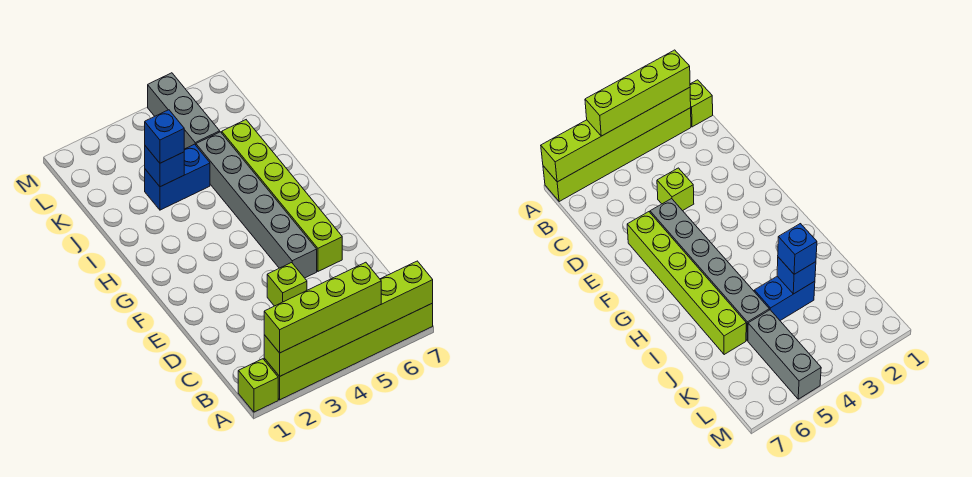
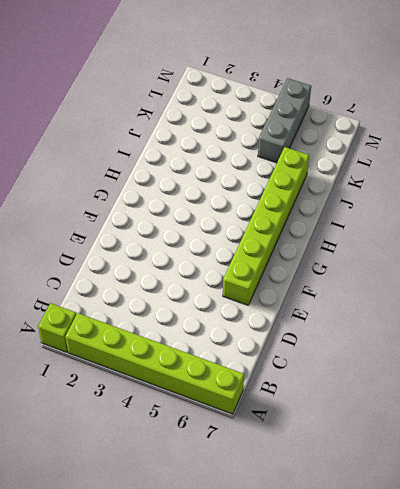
none -> lime 1x1 brick [267,263,307,306]
none -> grey 1x6 brick [196,132,317,278]

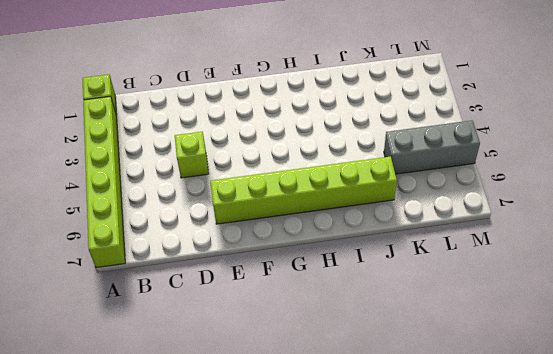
none -> grey 1x6 brick [196,132,317,278]
none -> blue 1x2 brick [145,144,210,210]

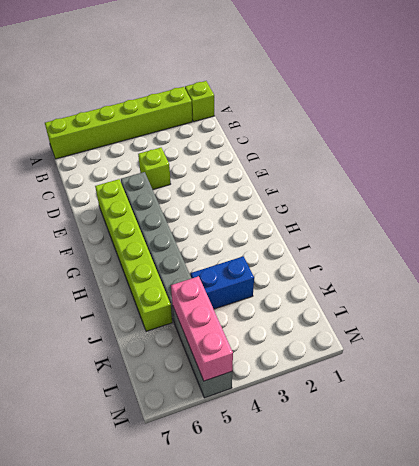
pink 1x3 brick [171,276,233,381] -> none
none -> lime 1x6 brick [264,261,433,376]
none -> blue 1x1 brick [145,146,184,187]

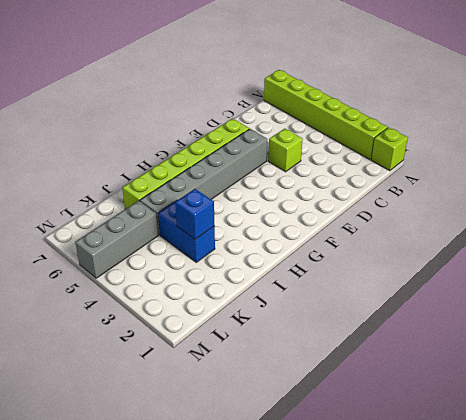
none -> lime 1x6 brick [264,261,433,376]
none -> lime 1x4 brick [264,262,381,353]

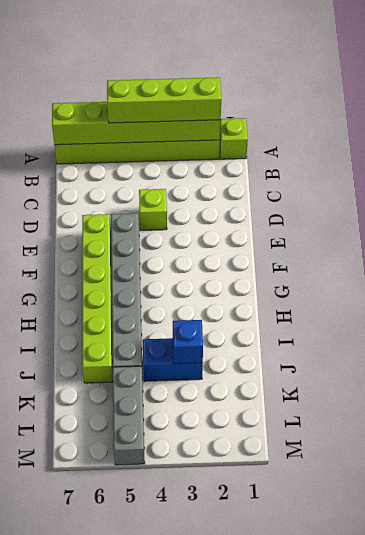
none -> blue 1x1 brick [145,110,184,163]

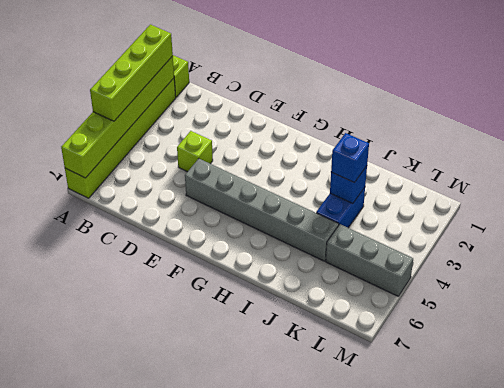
none -> lime 1x6 brick [222,120,342,271]

